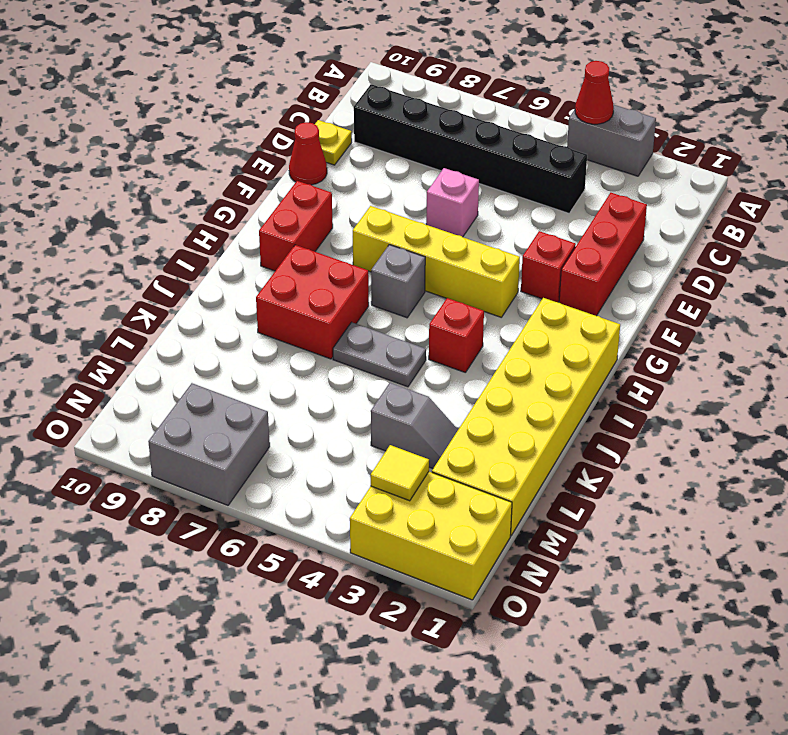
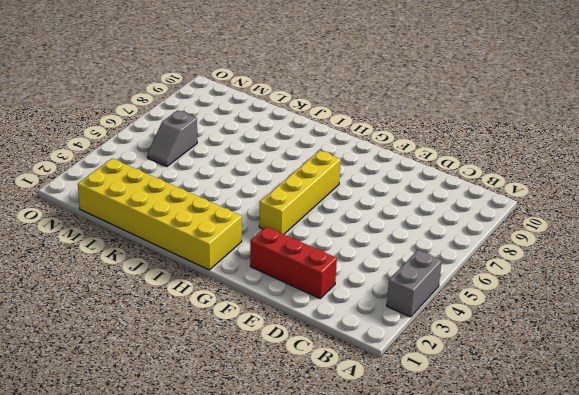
grey 1x2 slope [147,110,197,167] -> grey 1x2 slope moved to [371,383,458,468]
none -> black 1x6 brick [354,84,587,213]
none -> yellow 1x1 plate [315,120,352,165]
none -> pink 1x1 brick [426,168,479,237]

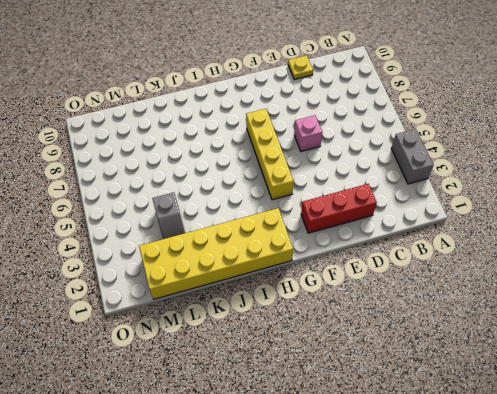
none -> black 1x6 brick [354,84,587,213]
none -> red 1x1 cone [289,122,327,185]
none -> red 1x1 brick [521,231,576,302]

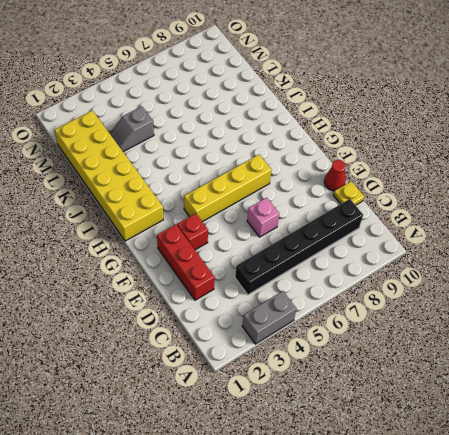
none -> red 1x2 brick [259,181,333,271]
none -> grey 1x1 brick [371,245,425,318]
none -> red 1x1 brick [429,298,484,373]

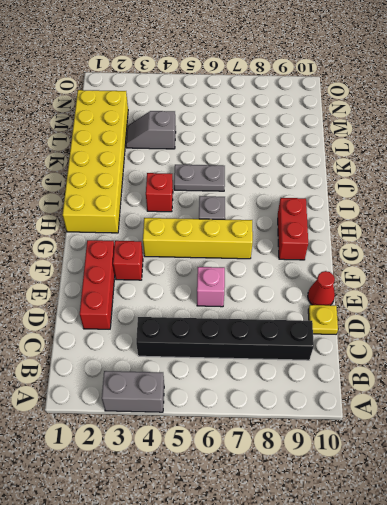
none -> red 2x2 brick [256,245,369,359]
none -> yellow 2x3 brick [350,472,512,600]
none -> grey 2x2 brick [148,383,270,505]

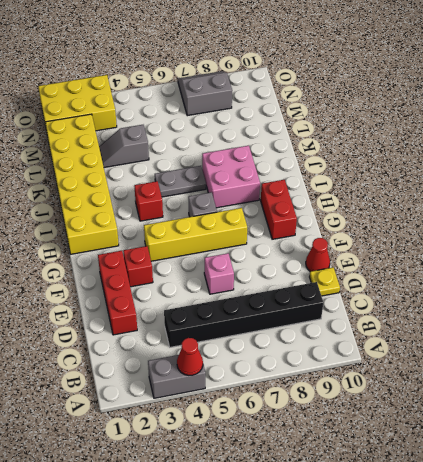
pink 2x2 brick [202,146,260,208] -> red 2x2 brick [256,245,369,359]
grey 2x2 slope [178,71,232,116] -> grey 2x2 brick [148,383,270,505]
none -> yellow 1x1 tile [371,445,429,501]

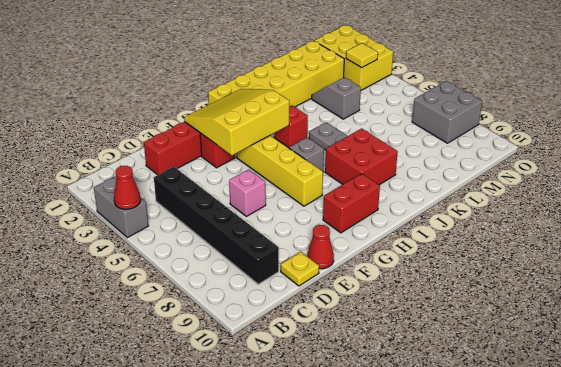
yellow 3x3 slope [184,89,289,155] -> none

